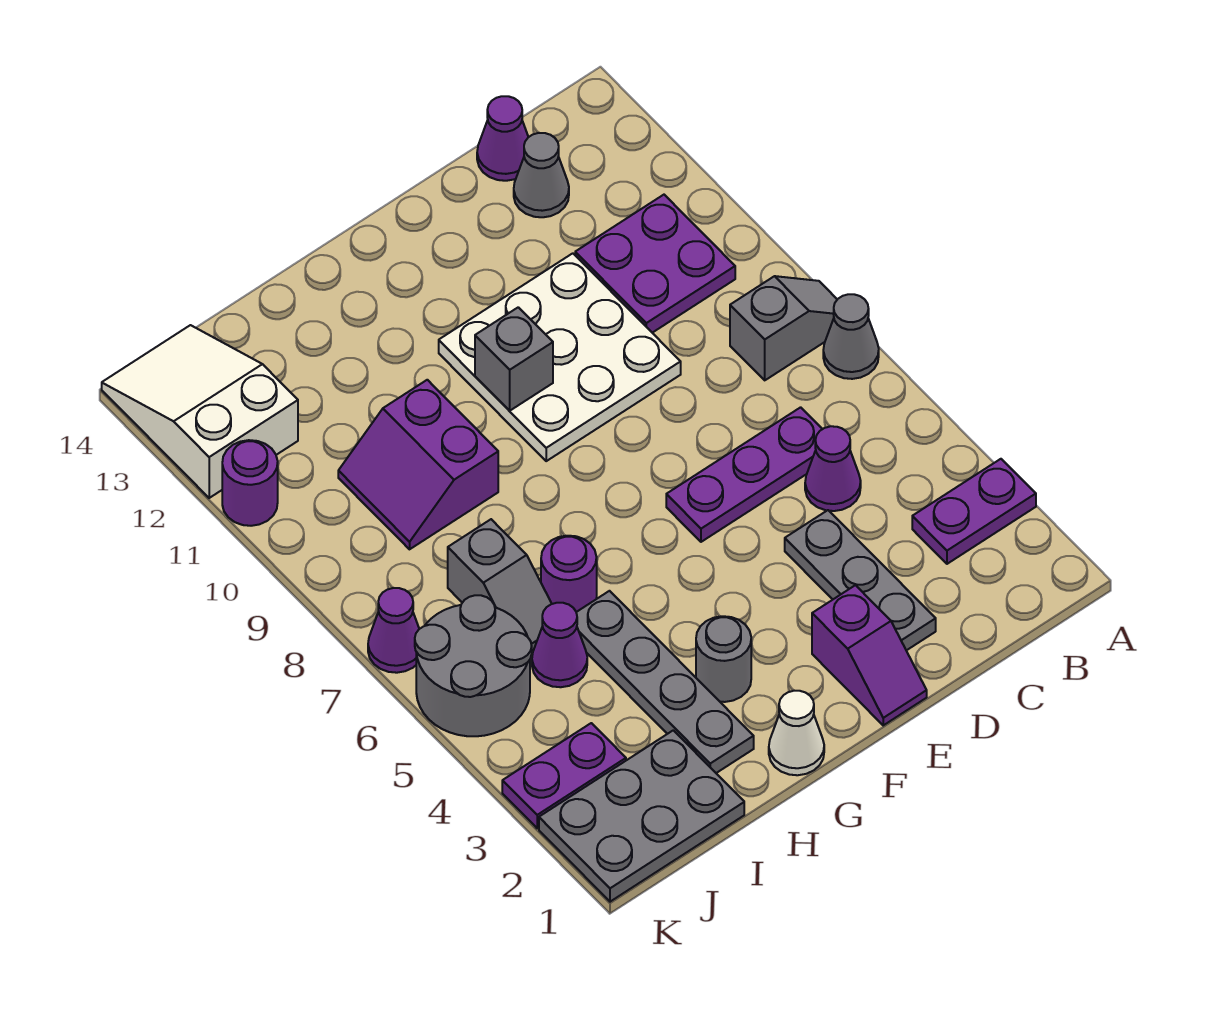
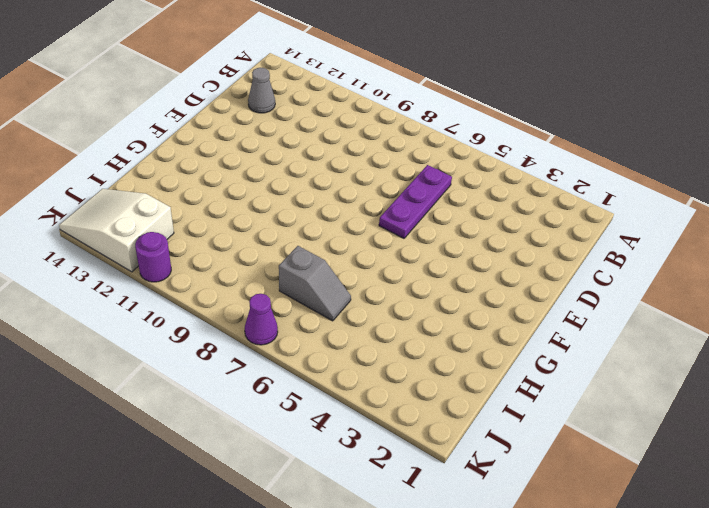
none -> purple 1x2 plate [912,459,1036,564]
none -> grey 1x1 cone [823,294,879,379]
none -> grey 1x2 slope [730,276,837,380]

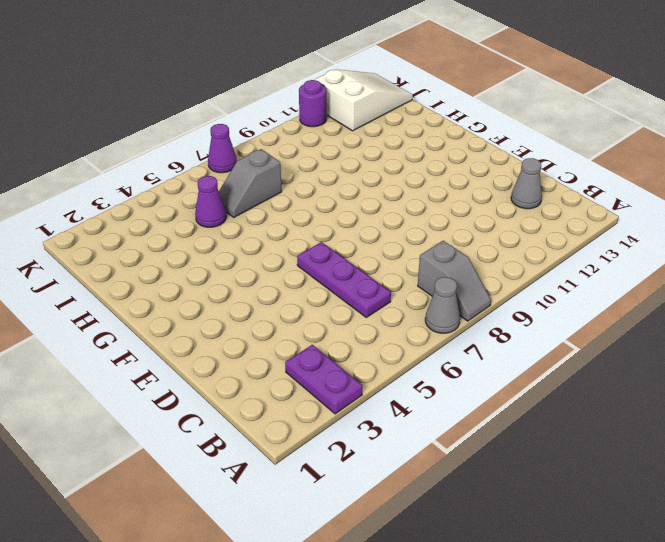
none -> purple 2x2 plate [575,195,735,333]
none -> purple 1x1 cone [805,426,861,511]
none -> purple 1x1 cone [477,96,528,181]

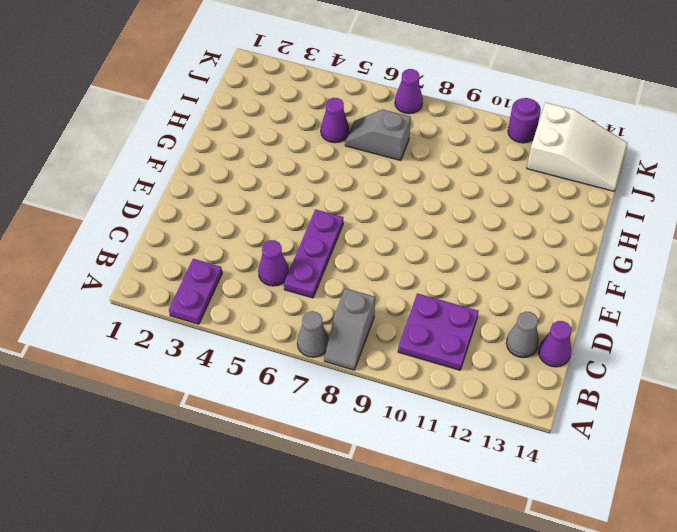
none -> grey 1x3 plate [785,510,936,650]
none -> white 3x3 plate [439,253,681,461]
none -> purple 1x2 slope [812,585,927,725]

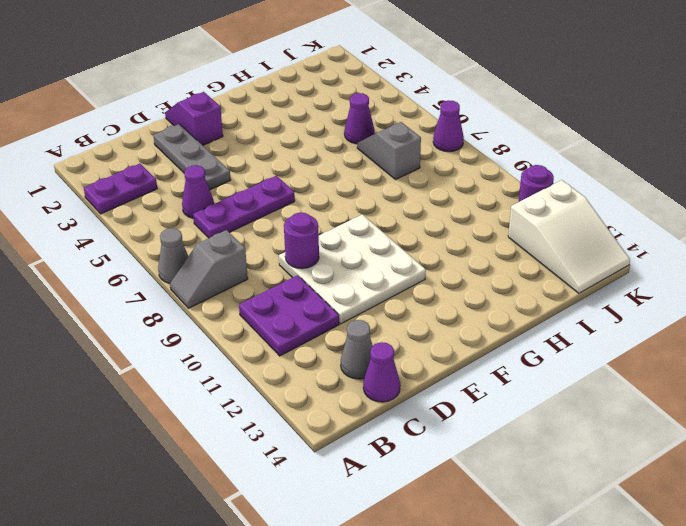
purple 1x1 round brick [284,213,319,268] -> purple 1x1 round brick moved to [541,536,597,612]
none -> white 1x1 cone [769,691,824,775]
none -> grey 1x1 round brick [696,616,751,702]
none -> grey 1x4 plate [576,591,754,773]

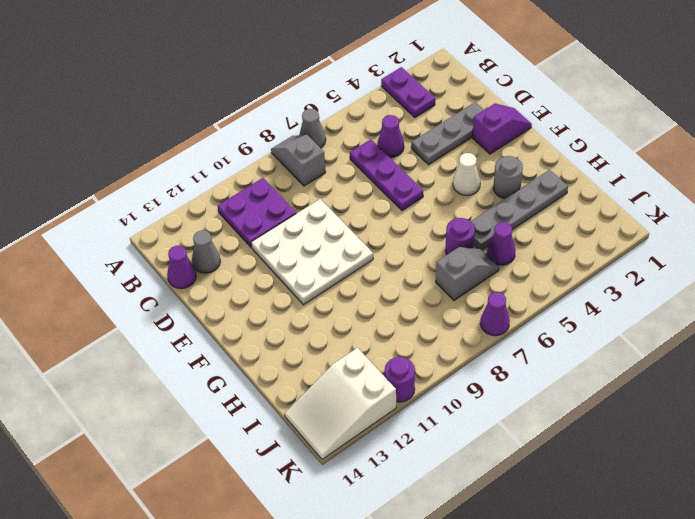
white 1x1 cone [453,153,480,195] -> white 1x1 cone moved to [769,691,824,775]
none -> purple 2x2 slope [338,380,498,549]
none -> grey 2x3 plate [539,730,744,902]
none -> purple 1x2 plate [502,723,626,828]

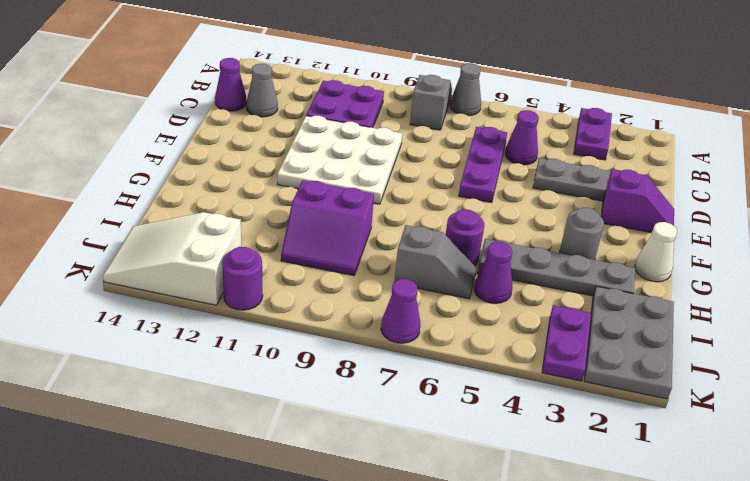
none -> grey 2x2 round brick [415,595,532,736]
none -> grey 1x1 brick [475,307,553,411]

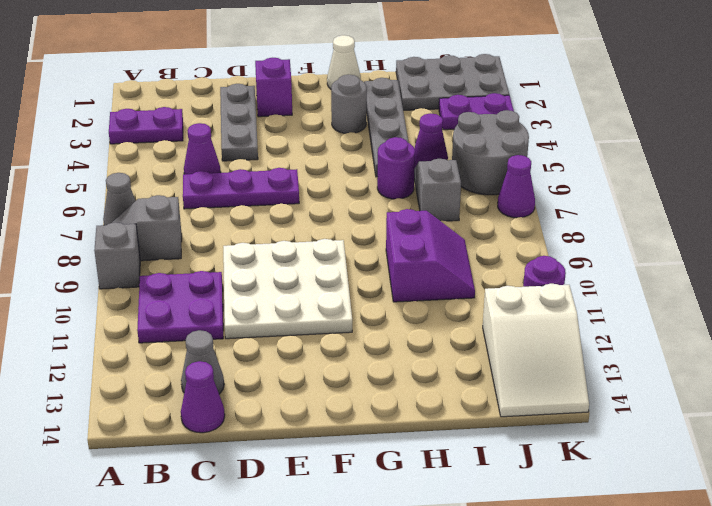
grey 1x1 brick [94,222,140,289] -> grey 1x1 brick moved to [475,307,553,411]

